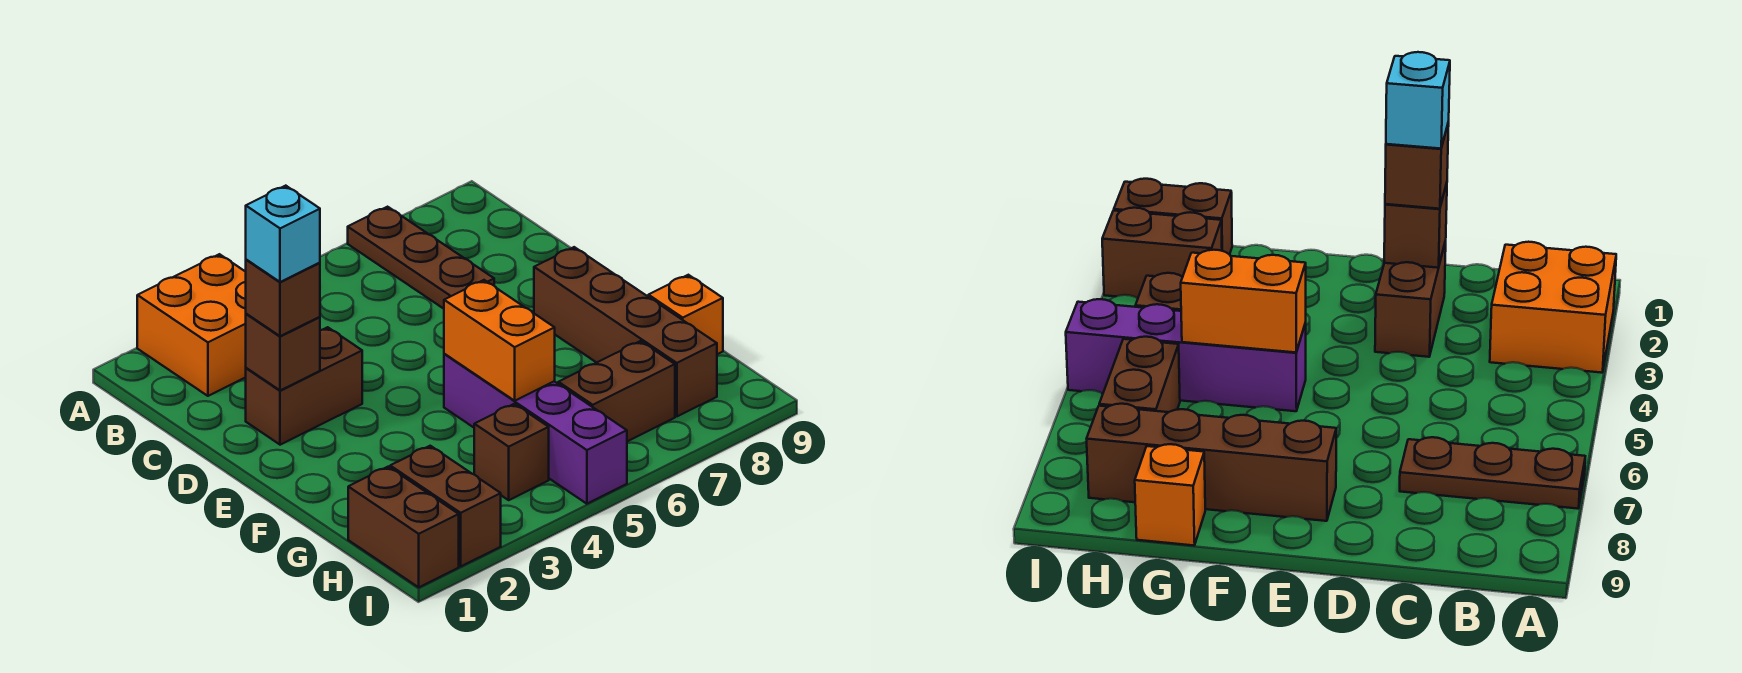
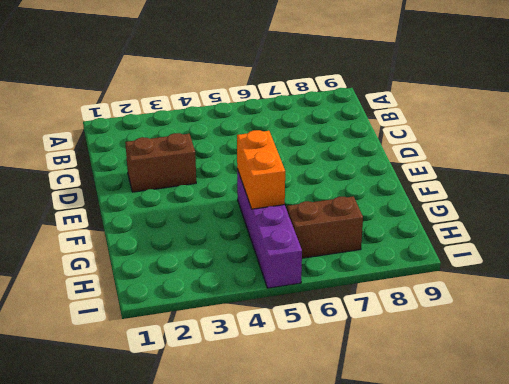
none -> orange 2x2 brick [137,254,246,396]
none -> brown 1x3 plate [348,207,494,309]
none -> brown 1x4 brick [534,247,717,416]

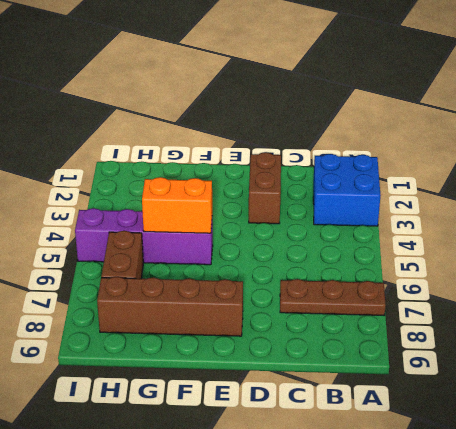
blue 2x2 brick [313,154,380,226] -> orange 2x2 brick [137,254,246,396]
none -> orange 1x1 brick [648,275,723,354]
none -> brown 1x2 brick [348,467,459,587]
none -> brown 1x2 brick [390,446,501,566]

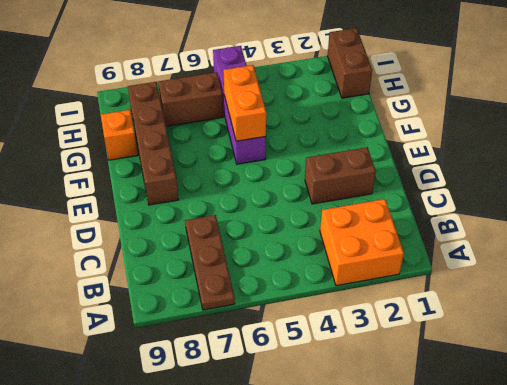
none -> brown 1x2 brick [390,446,501,566]
none -> brown 1x1 brick [474,404,549,500]
none -> brown 1x1 brick [246,314,320,390]

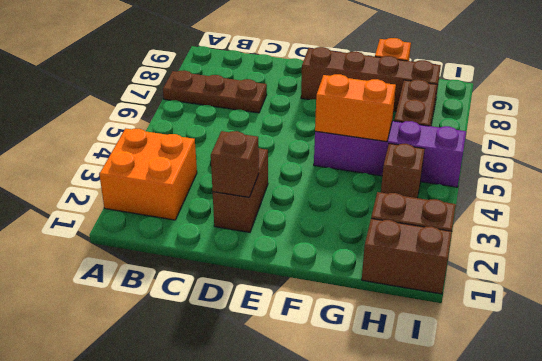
none -> brown 1x1 brick [246,260,320,336]
none -> cyan 1x1 brick [246,186,320,282]

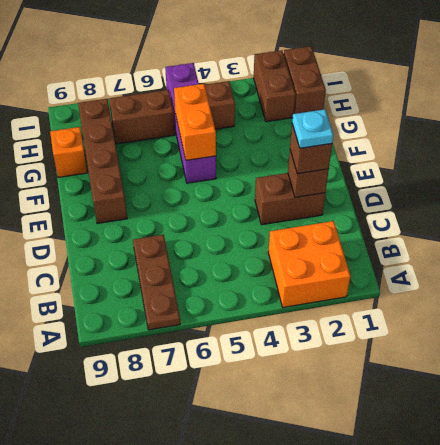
cyan 1x1 plate [292,109,333,148] -> cyan 1x1 brick [246,186,320,282]

